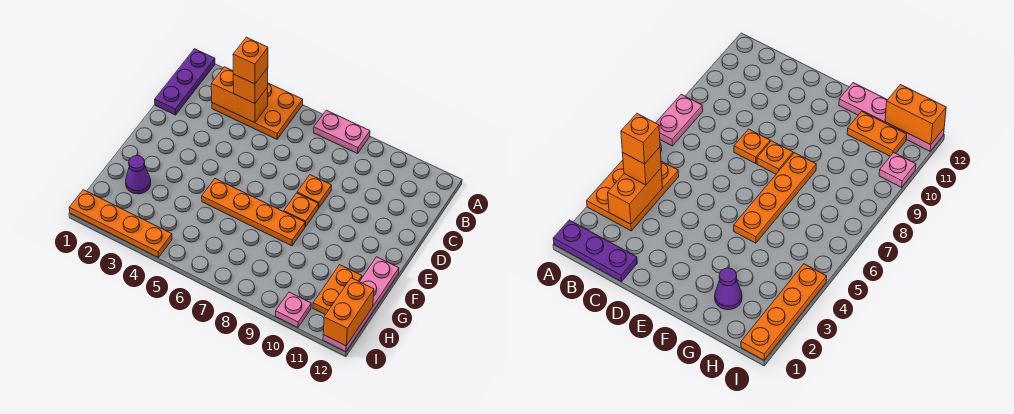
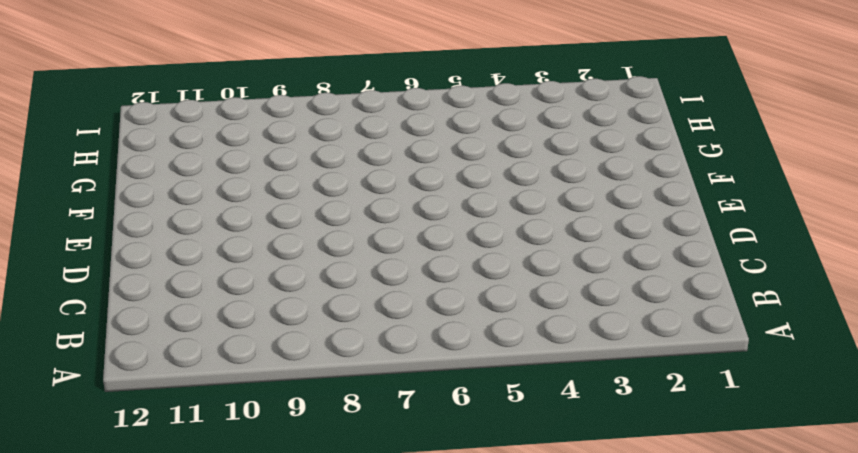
none -> purple 1x3 plate [155,49,215,115]
none -> orange 2x3 plate [212,83,303,139]
none -> pink 1x2 plate [314,110,370,154]

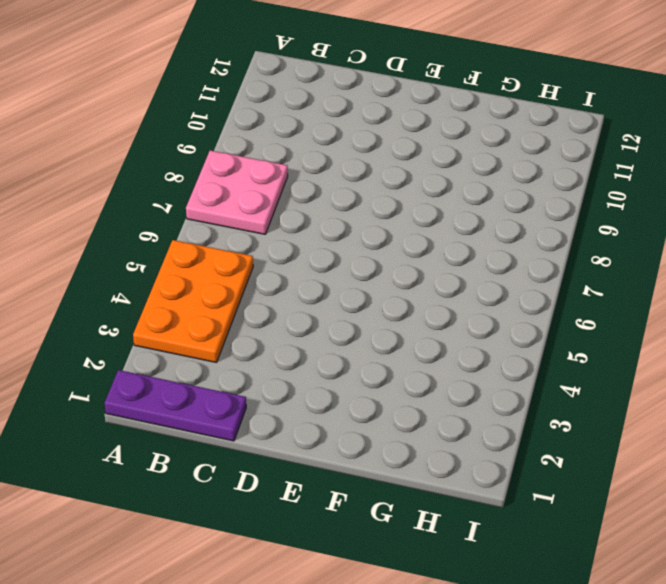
pink 2x2 plate [186,150,288,234] -> pink 1x2 plate [314,110,370,154]
none -> orange 1x1 plate [297,175,332,208]
none -> orange 1x1 plate [284,193,318,227]
none -> orange 1x4 plate [202,179,305,246]

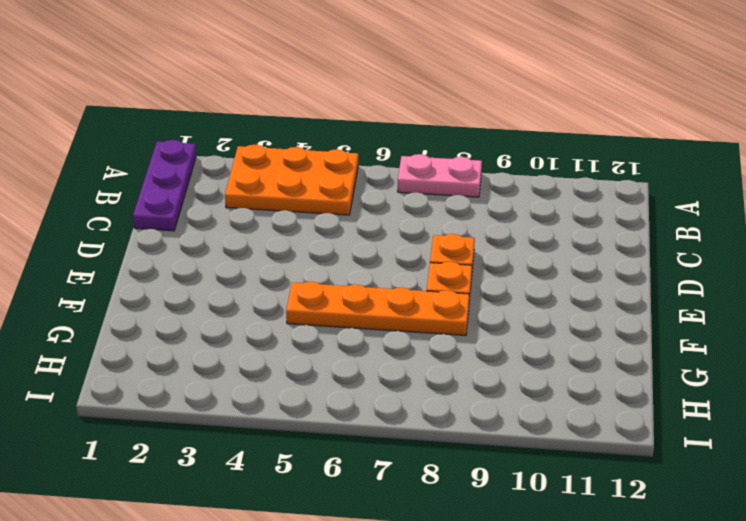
none -> pink 1x4 plate [323,257,399,352]
none -> purple 1x1 cone [126,156,151,194]
none -> orange 1x2 plate [313,265,362,315]

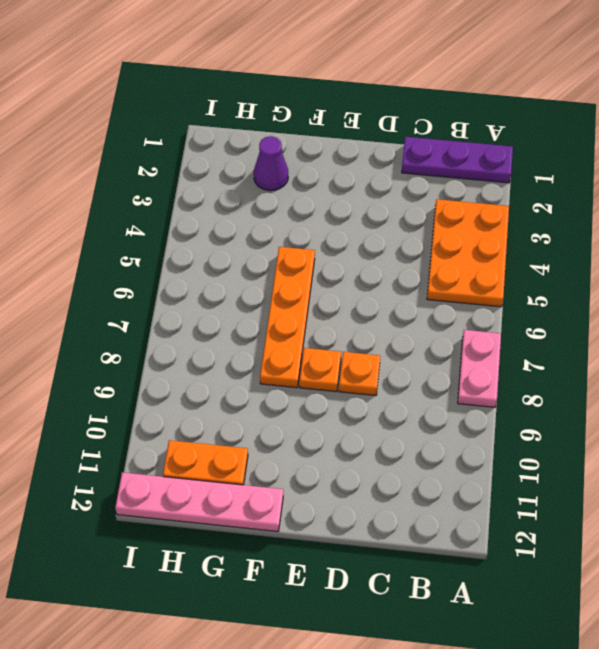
none -> orange 1x4 plate [69,190,172,258]
none -> pink 1x1 plate [276,292,311,328]
none -> orange 1x2 brick [211,67,268,123]

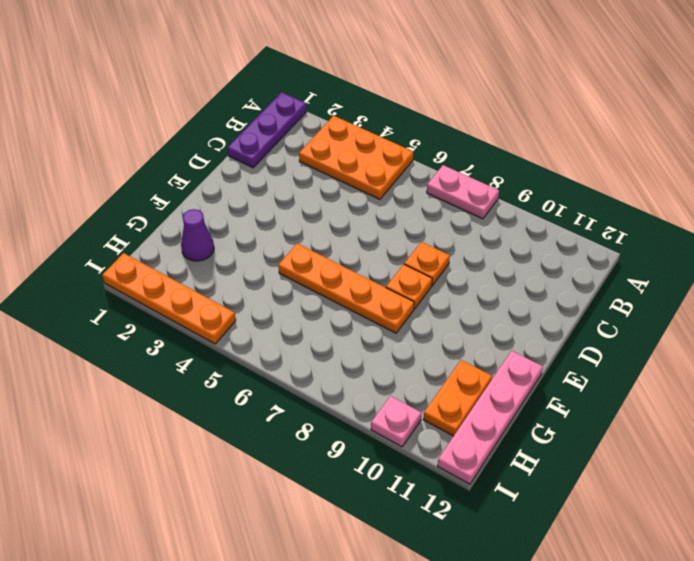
none -> orange 1x2 brick [211,67,268,123]
none -> orange 1x2 brick [323,278,374,346]
none -> orange 1x1 brick [233,68,268,104]

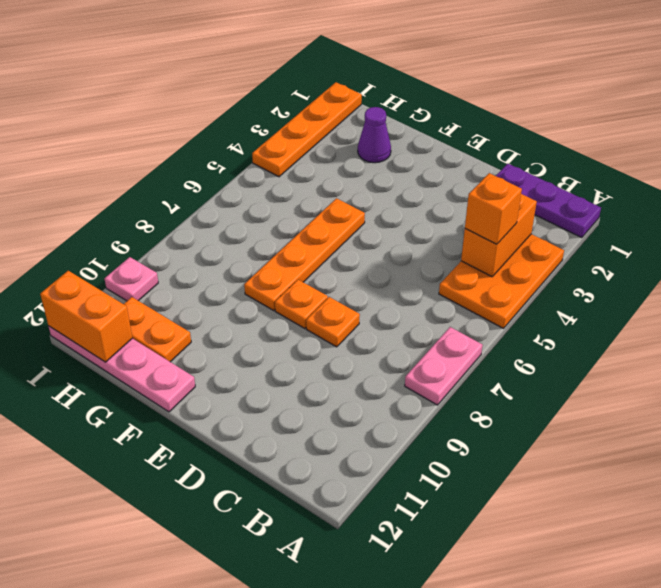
none -> orange 1x1 brick [233,37,268,84]

